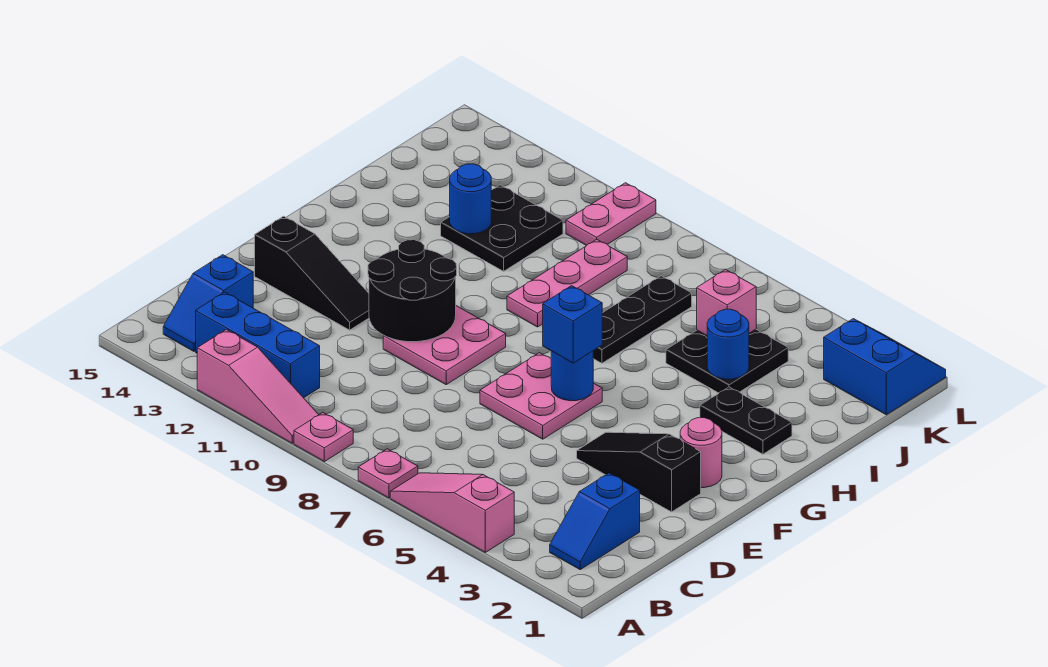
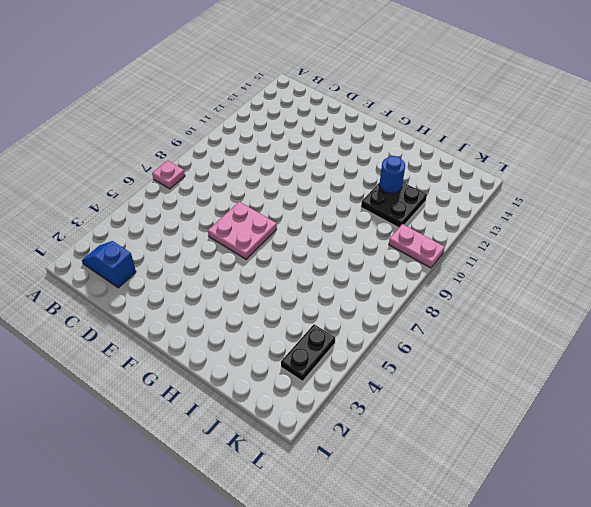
black 1x2 plate [281,324,335,381] -> black 1x2 plate moved to [700,387,792,454]
none -> pink 1x3 slope [390,473,514,552]
none -> pink 1x1 plate [294,413,353,462]
none -> pink 1x3 slope [197,330,319,443]

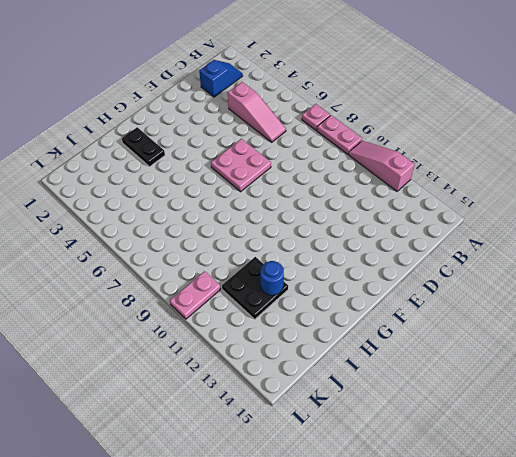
pink 1x2 plate [317,115,362,154] -> pink 1x1 plate [294,413,353,462]
pink 1x3 slope [228,82,286,142] -> pink 1x3 slope moved to [390,473,514,552]
none -> blue 1x3 brick [196,292,320,398]
none -> blue 1x2 slope [163,255,253,351]
none -> black 1x3 slope [577,432,701,512]

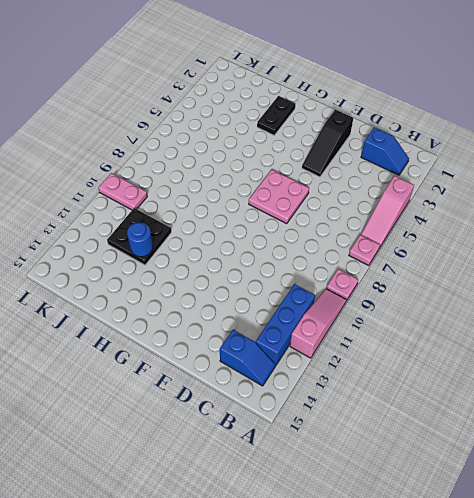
none -> pink 2x2 plate [383,306,506,384]
none -> black 1x3 slope [255,216,369,330]
none -> pink 1x1 round brick [680,418,722,488]

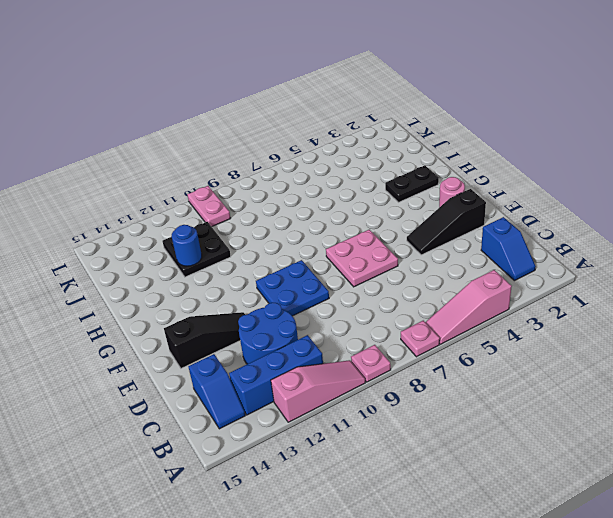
blue 2x2 round brick [238,303,298,364] -> none
blue 2x2 plate [256,260,329,316] -> pink 2x2 plate [383,306,506,384]
none -> black 1x3 plate [593,276,692,363]
none -> pink 1x3 plate [507,239,627,327]
none -> black 2x2 plate [666,329,788,393]

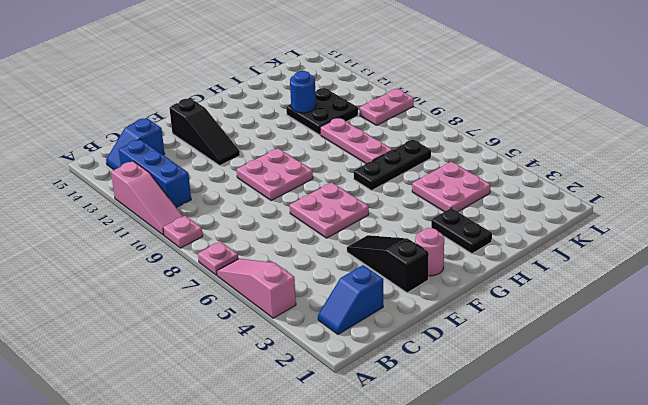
pink 2x2 plate [412,162,490,211] -> black 2x2 plate [666,329,788,393]
pink 1x3 plate [320,118,392,163] -> pink 1x3 plate turned to [507,239,627,327]
none -> blue 2x2 slope [824,319,946,415]
none -> black 2x2 round brick [368,240,457,342]
none -> blue 1x1 round brick [551,351,593,401]

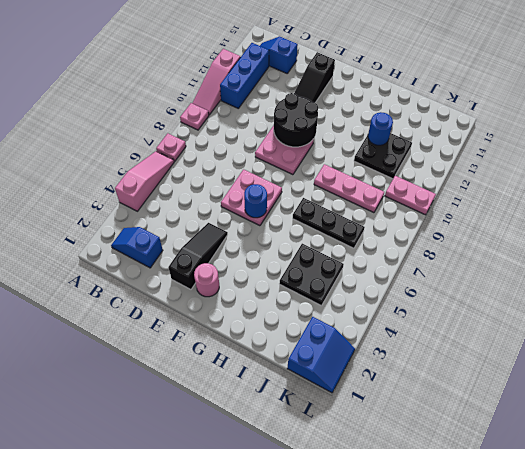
none -> black 1x2 plate [700,387,792,454]
none -> blue 1x1 round brick [707,309,749,379]
none -> pink 1x1 brick [697,269,756,336]

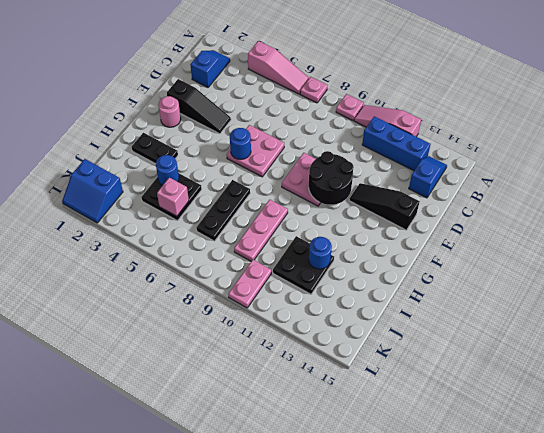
none -> blue 1x1 brick [543,286,602,363]

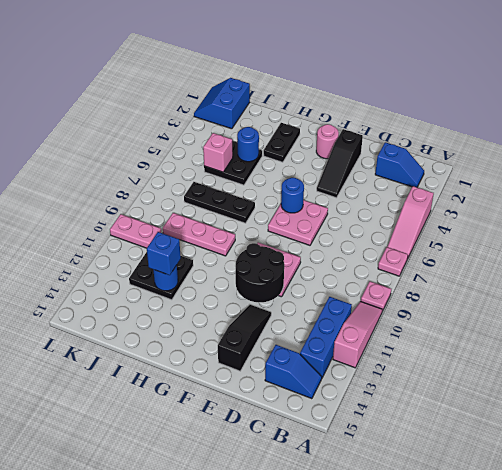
blue 1x1 brick [147,232,181,275] -> blue 1x1 brick moved to [543,286,602,363]

